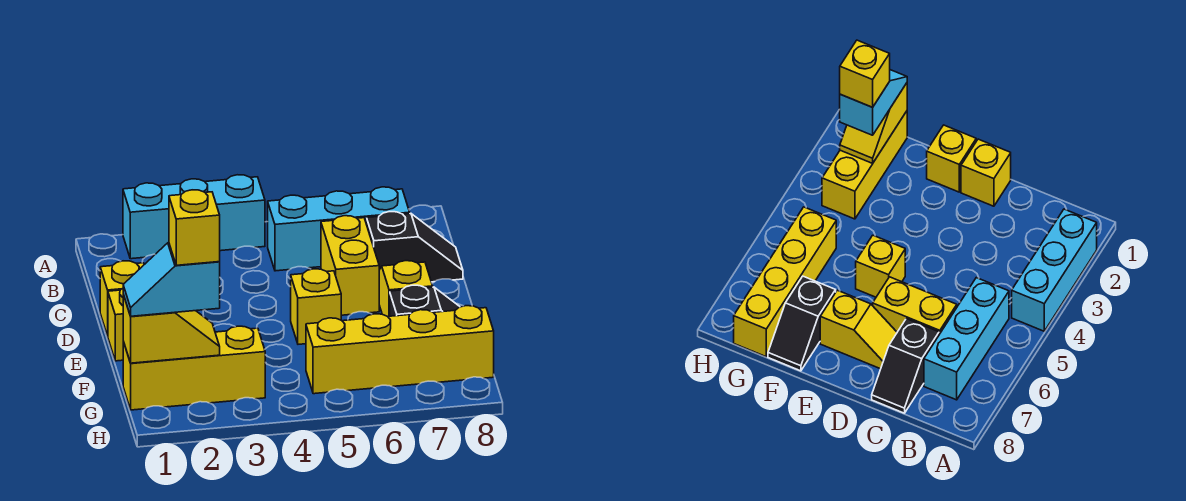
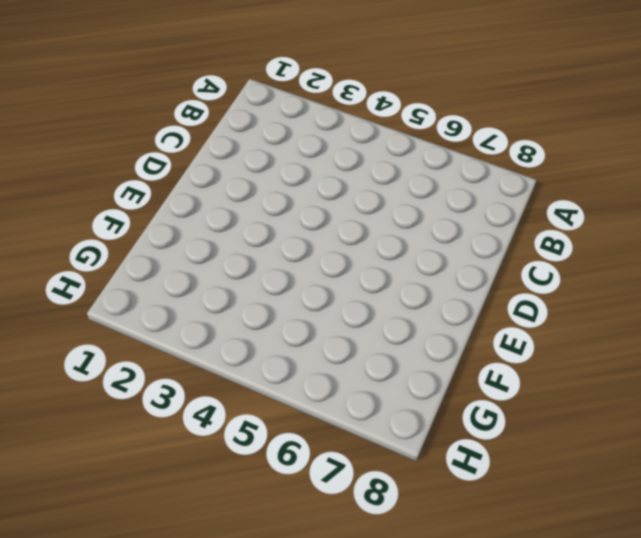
none -> cyan 1x3 brick [123,175,265,259]
none -> cyan 1x3 brick [268,187,410,271]
none -> yellow 1x2 brick [321,216,379,315]

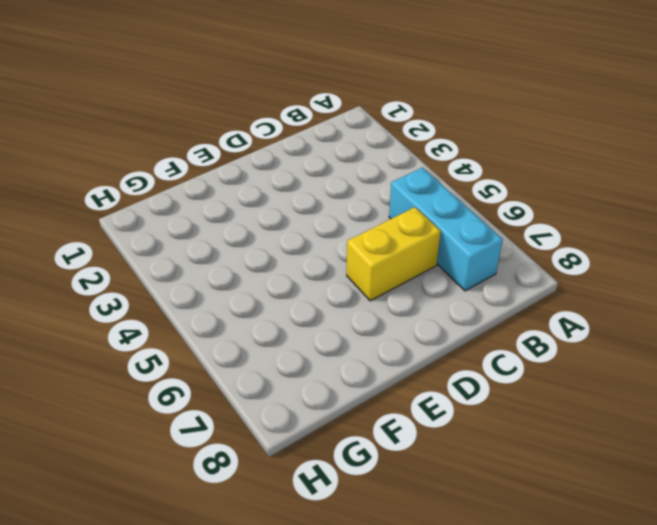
none -> cyan 1x3 brick [123,175,265,259]
none -> black 1x2 slope [367,212,463,282]
none -> yellow 1x1 brick [100,261,144,336]

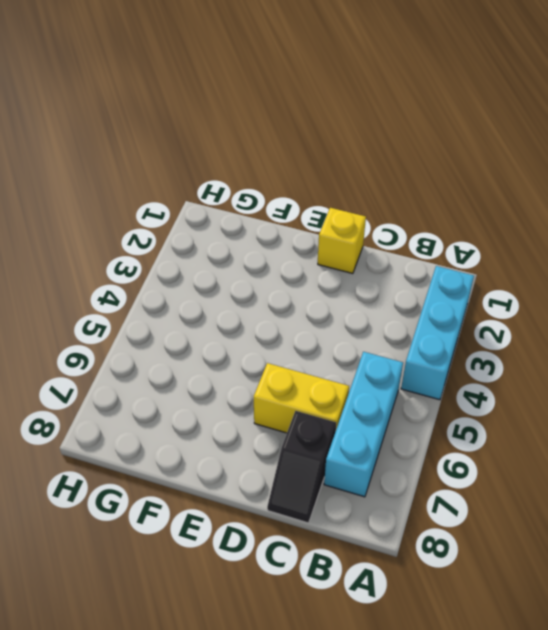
none -> yellow 1x2 slope [379,261,433,316]
none -> yellow 1x1 brick [108,288,123,361]
none -> yellow 1x1 brick [291,269,341,344]

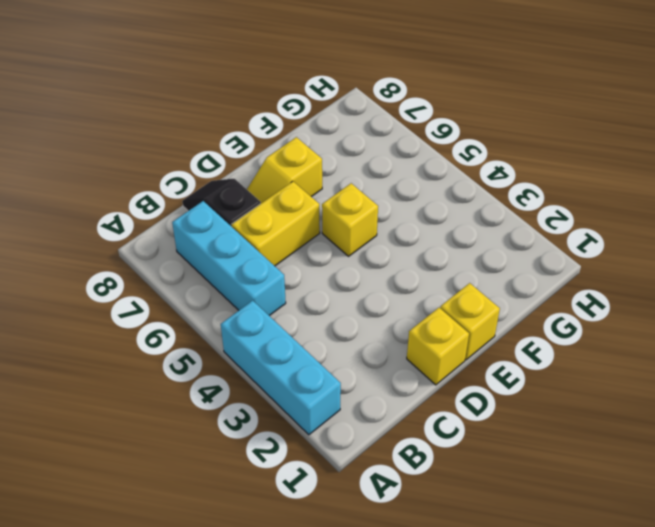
none -> black 1x2 slope [390,285,460,316]
none -> yellow 1x3 brick [123,326,265,410]
none -> yellow 1x4 brick [306,306,494,394]

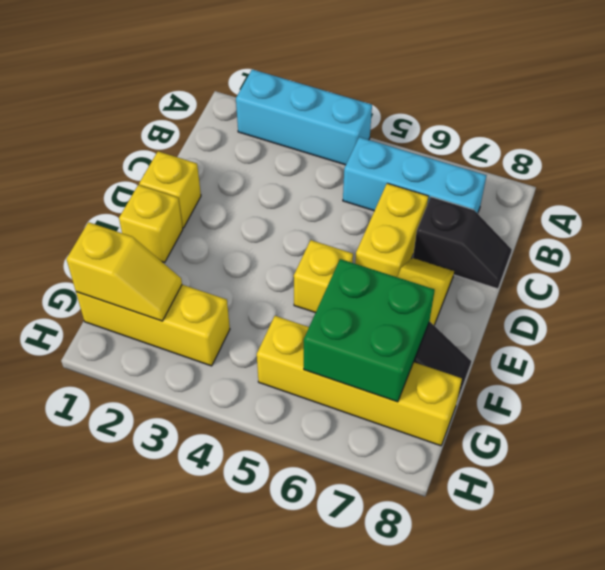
green 2x2 brick [304,259,435,402] -> none
none -> cyan 1x2 slope [123,243,220,316]
none -> yellow 1x1 brick [169,190,220,265]

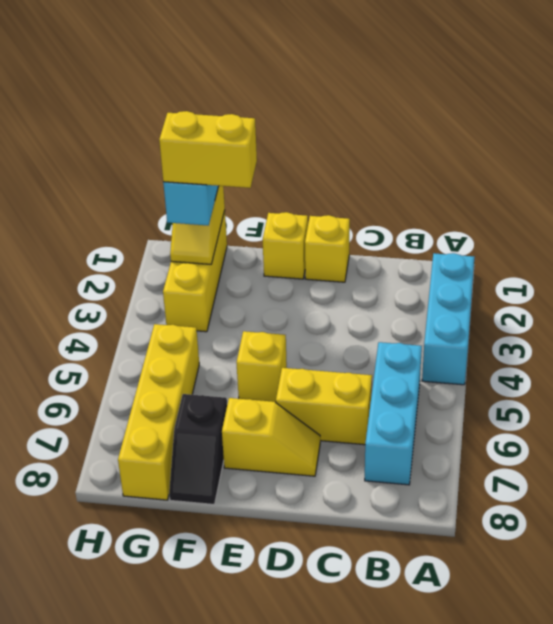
yellow 1x2 brick [159,111,257,188] -> yellow 1x1 brick [169,190,220,265]
none -> black 1x2 slope [367,212,463,282]

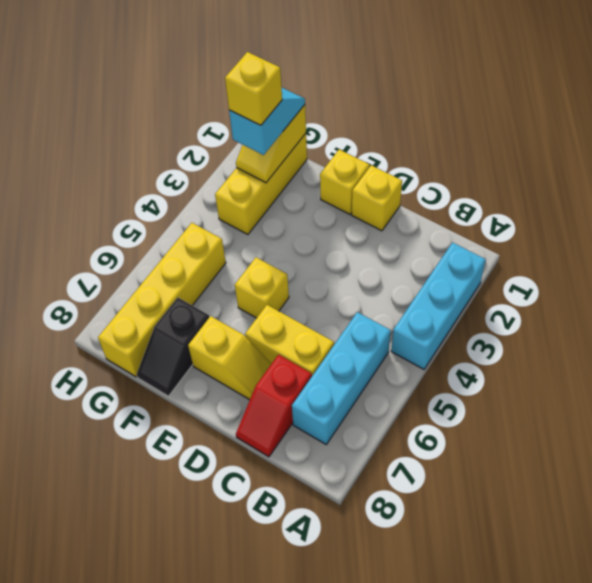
red 1x2 slope [236,355,312,457] -> black 1x2 slope [367,212,463,282]

